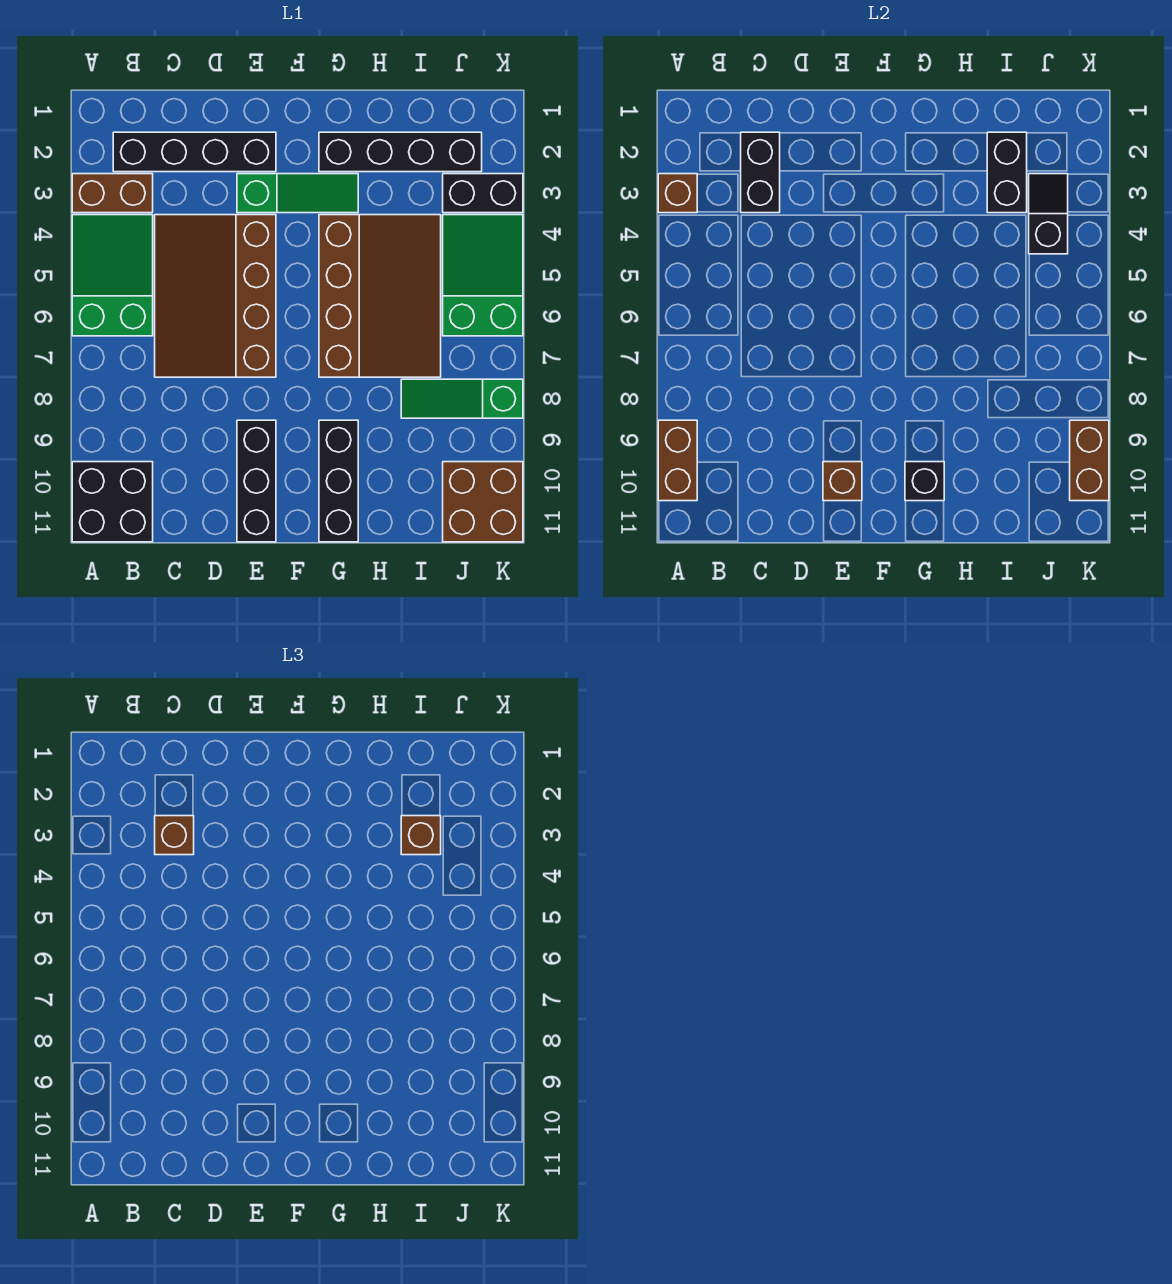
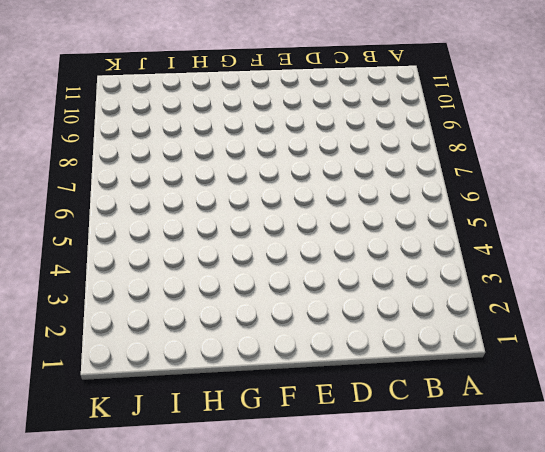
none -> brown 1x2 brick [72,174,153,213]
none -> green 2x3 slope [72,215,153,336]
none -> black 2x2 brick [72,462,153,542]

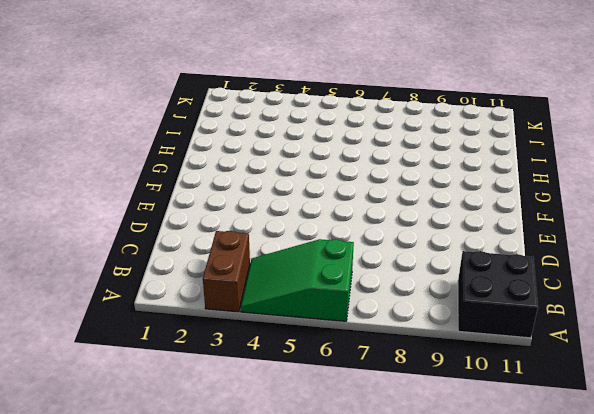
none -> black 1x4 brick [113,132,276,172]
none -> brown 3x4 slope [155,215,276,377]
none -> green 1x3 slope [237,174,358,213]

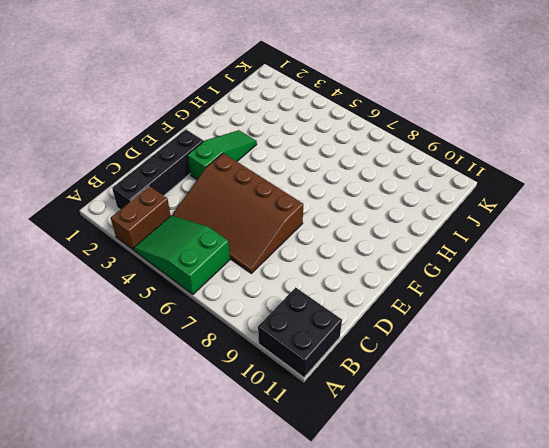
none -> black 1x3 brick [237,420,276,542]
none -> black 1x4 brick [319,132,482,172]
none -> brown 3x4 slope [319,215,441,377]

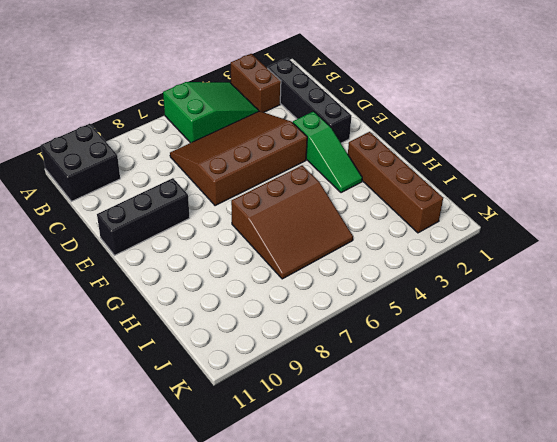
brown 1x4 brick [348,132,443,233] -> black 1x4 brick [319,132,482,172]
brown 3x3 slope [231,165,353,279] -> brown 3x4 slope [319,215,441,377]
none -> black 1x3 brick [319,420,358,542]
none -> green 1x3 slope [401,379,523,418]
none -> black 1x2 brick [443,174,523,213]

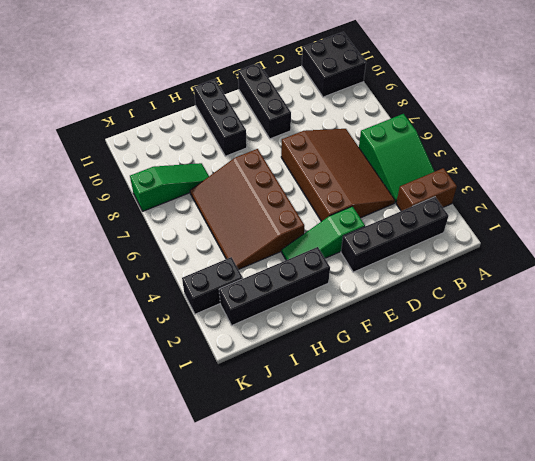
none -> green 2x3 slope [443,215,523,336]
none -> brown 2x2 brick [443,462,523,542]
none -> brown 1x1 brick [658,174,697,213]

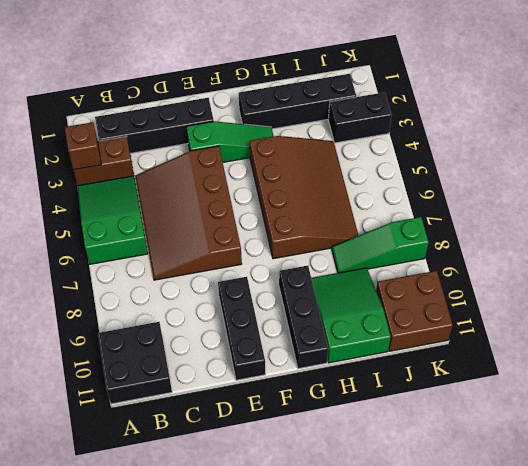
green 2x3 slope [311,268,391,363] -> green 2x3 slope moved to [443,215,523,336]
none -> brown 1x2 brick [658,420,697,501]
none -> black 1x2 brick [741,132,780,213]
none -> brown 1x1 brick [823,462,862,501]

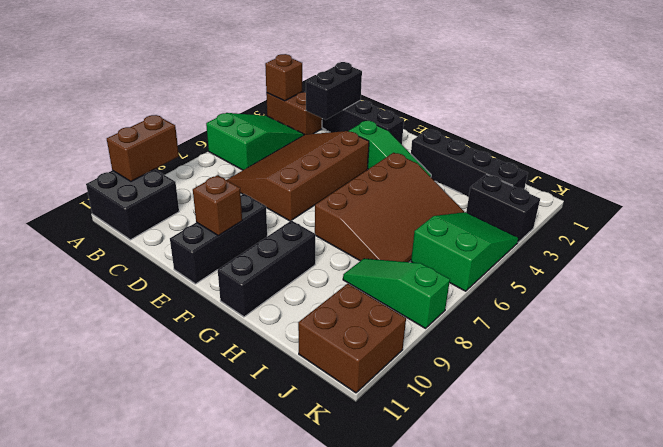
none -> black 1x1 brick [905,462,944,501]
none -> black 1x2 brick [987,132,1027,213]
none -> black 1x2 slope [1029,174,1068,254]

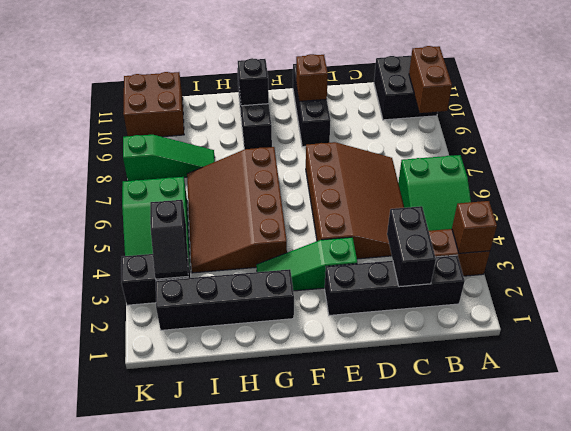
none -> black 1x2 brick [987,132,1027,213]
none -> brown 1x2 brick [1070,420,1109,501]
none -> brown 1x1 brick [155,816,194,855]

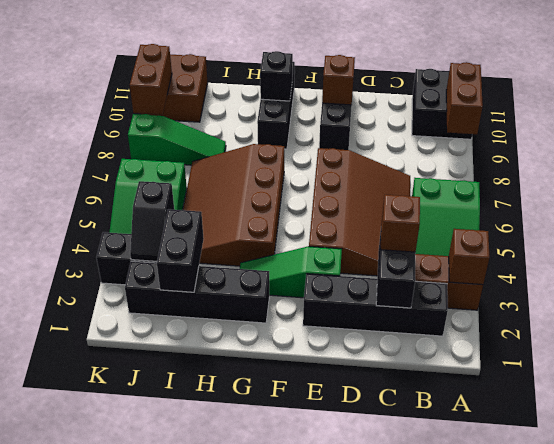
none -> brown 1x1 brick [401,816,441,855]

